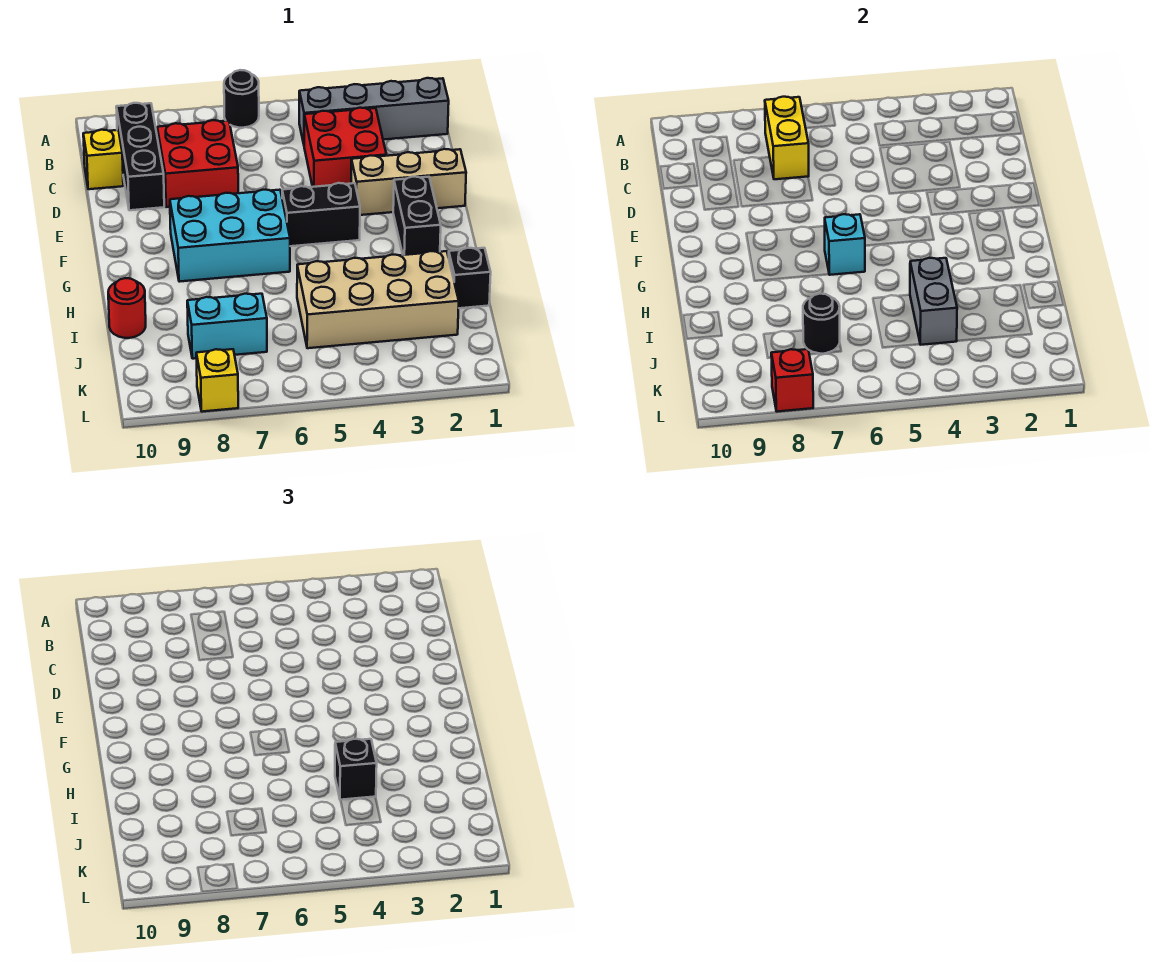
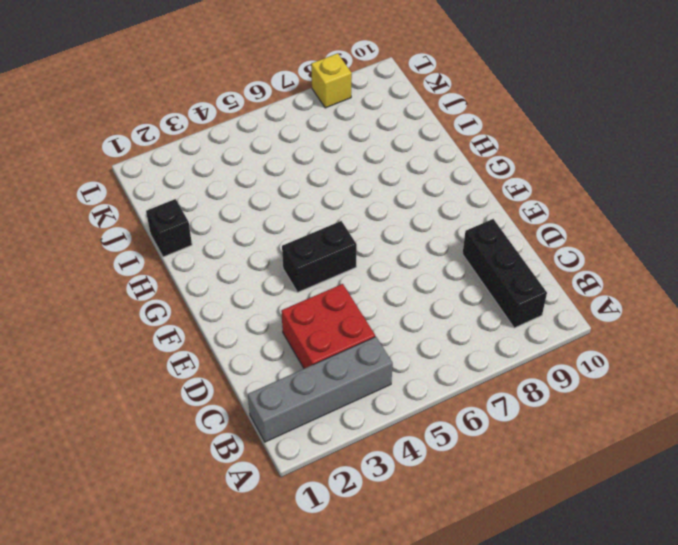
none -> black 1x1 round brick [224,70,259,128]
none -> red 2x2 brick [157,120,238,207]
none -> yellow 1x1 brick [83,130,123,189]

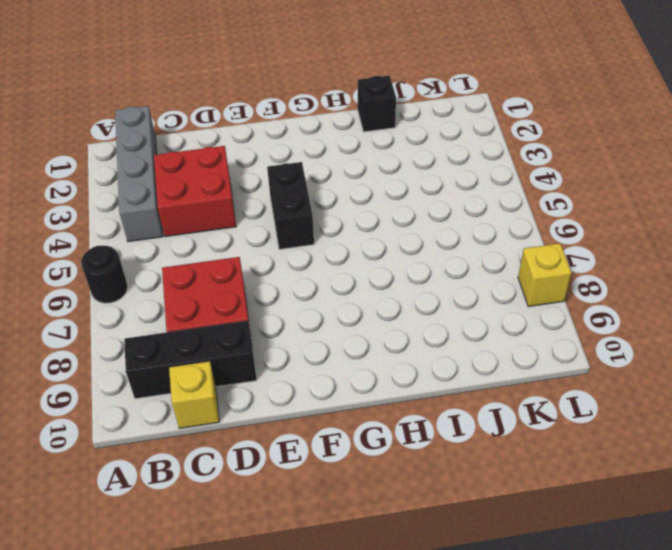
none -> tan 1x3 brick [351,149,466,215]
none -> black 1x2 brick [393,177,441,255]
none -> cyan 2x3 brick [170,190,290,282]

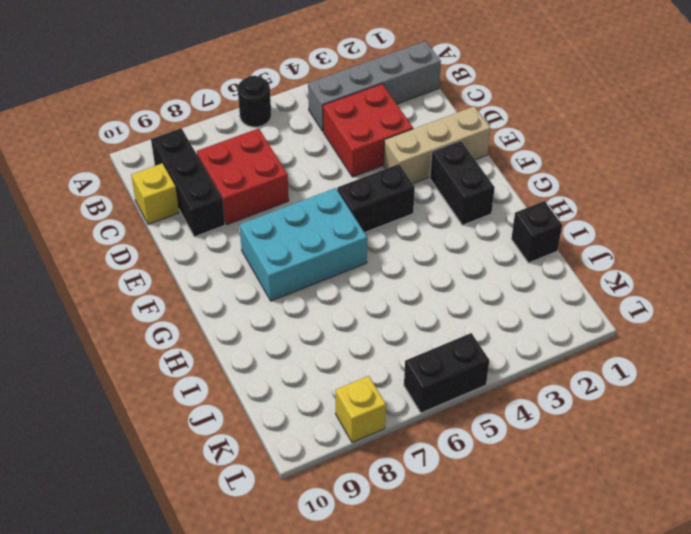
black 1x2 brick [404,333,489,413] -> none
none -> tan 2x4 brick [297,251,459,348]
none -> red 1x1 round brick [108,278,146,338]
none -> cyan 1x2 brick [187,294,267,359]

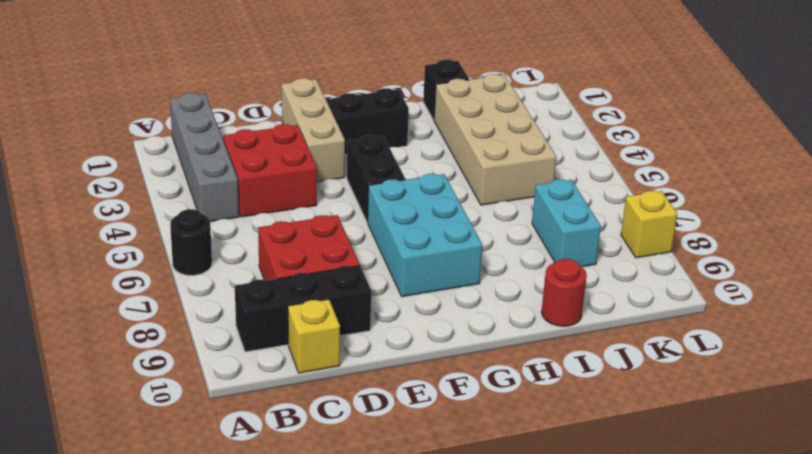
none -> yellow 1x2 brick [765,97,809,179]
none -> cyan 1x1 brick [825,214,865,275]
none -> grey 1x2 brick [910,258,957,345]

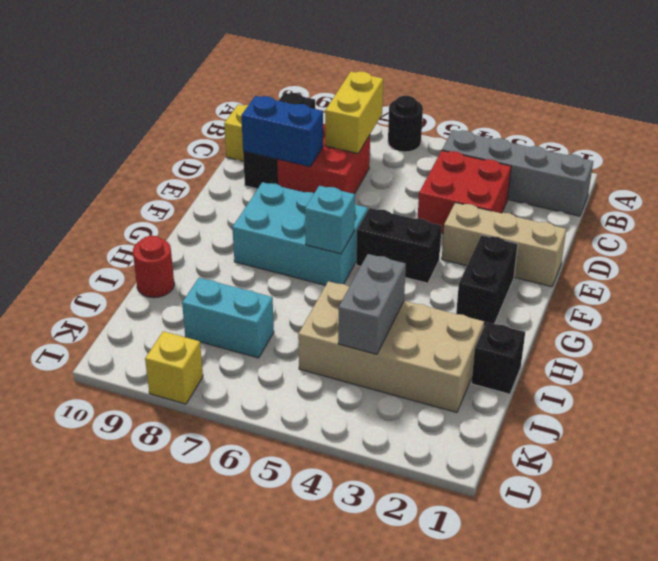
blue 1x2 brick [241,96,323,167] -> none
none -> black 1x1 round brick [803,294,840,354]
none -> red 1x1 brick [771,349,813,412]
none -> black 1x1 brick [335,739,377,800]

